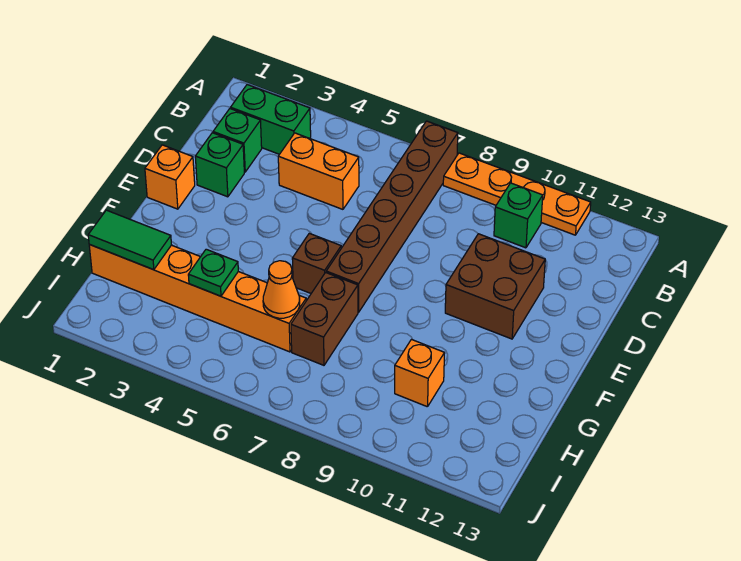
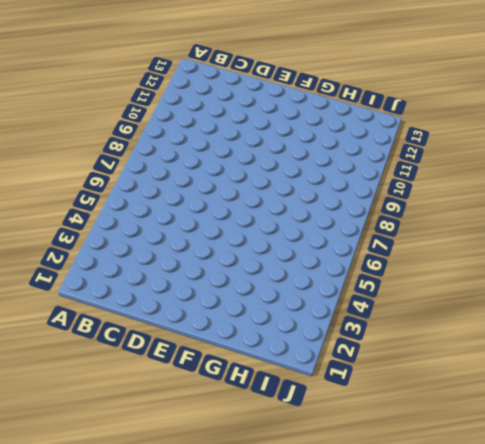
none -> brown 1x6 brick [326,121,458,312]
none -> orange 1x4 plate [443,153,591,235]
none -> green 1x2 brick [231,85,311,154]

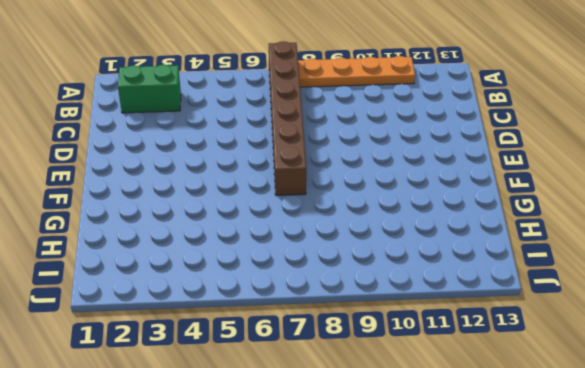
none -> green 1x1 brick [494,183,543,248]
none -> green 1x1 brick [213,109,262,172]
none -> orange 1x2 brick [278,133,359,209]

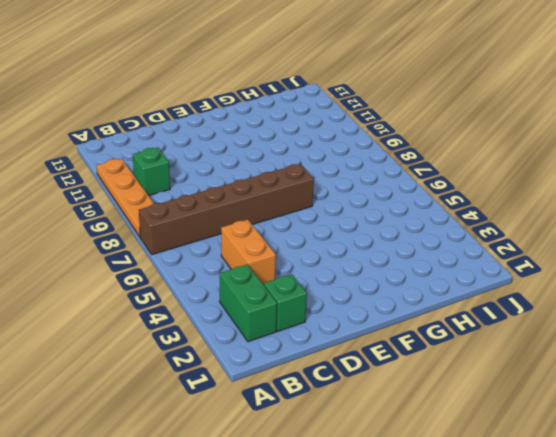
none -> green 1x1 brick [195,133,244,197]
none -> brown 2x2 brick [445,234,545,339]
none -> orange 1x1 brick [145,145,195,209]

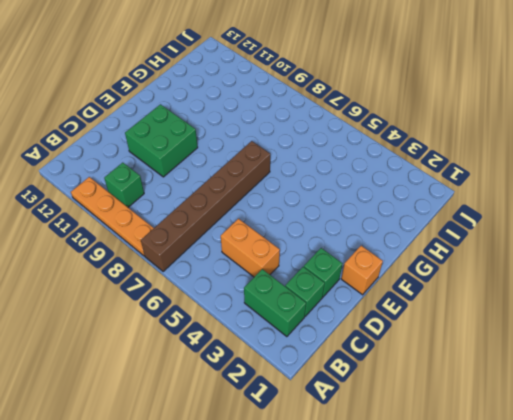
green 2x2 brick [125,104,198,177] -> brown 2x2 brick [445,234,545,339]
none -> brown 1x1 brick [292,233,341,293]
none -> brown 1x2 brick [291,272,358,365]
none -> orange 1x6 brick [89,245,306,352]

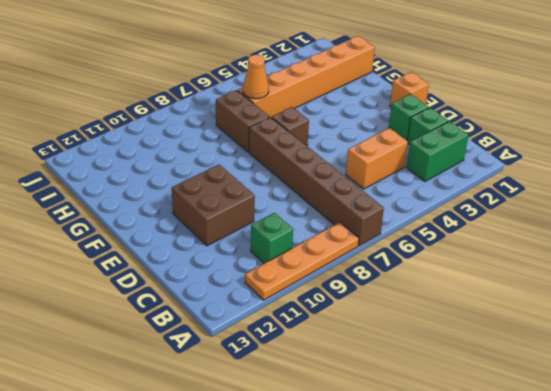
none -> orange 1x1 brick [395,340,445,407]
none -> green 1x2 tile [88,210,171,270]
none -> green 1x1 plate [188,249,238,296]

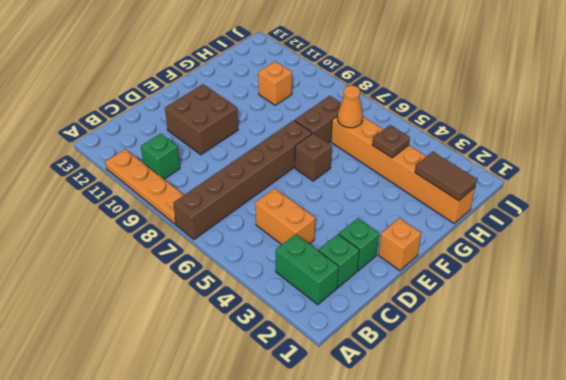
brown 1x2 tile [415,152,477,201] -> green 1x2 tile [88,210,171,270]
brown 1x1 plate [372,125,410,158] -> green 1x1 plate [188,249,238,296]

